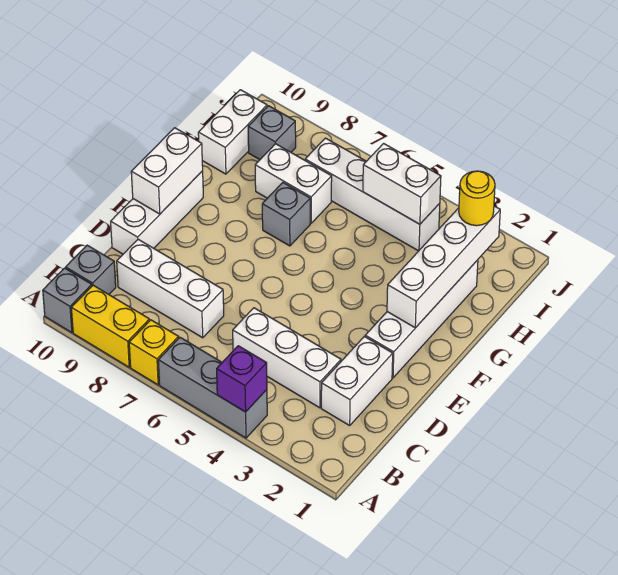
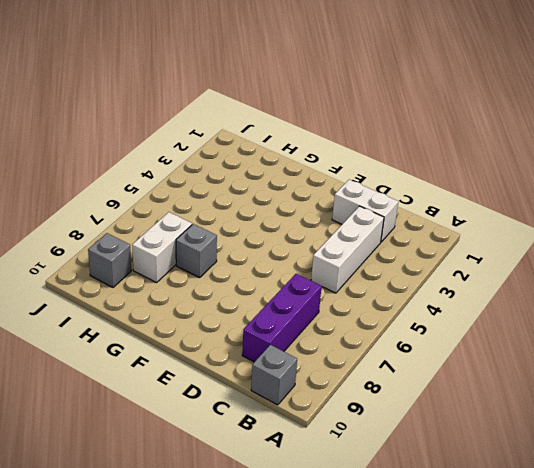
purple 1x3 brick [242,274,322,362] -> white 1x3 brick [117,239,224,338]
none -> grey 1x3 brick [158,338,267,438]
none -> yellow 1x1 brick [129,320,179,385]
none -> yellow 1x2 brick [71,285,149,367]

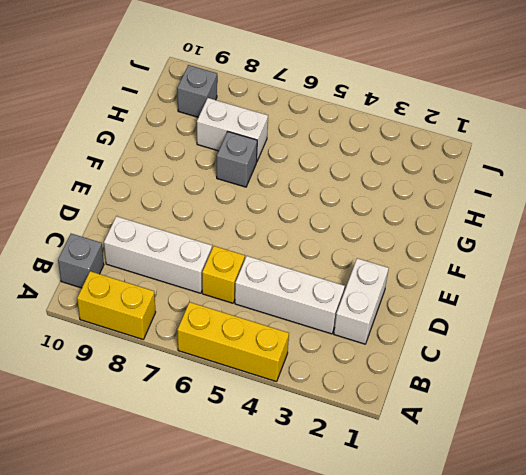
yellow 1x3 brick [177,302,289,382] -> grey 1x3 brick [158,338,267,438]
yellow 1x1 brick [202,246,245,303] -> yellow 1x1 brick moved to [129,320,179,385]
none -> grey 1x1 brick [43,268,92,333]
none -> white 1x3 brick [111,171,203,254]
none -> white 1x4 brick [365,260,478,378]

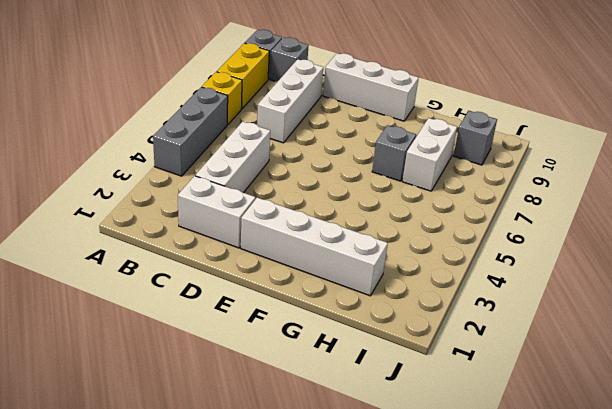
none -> white 1x2 brick [198,90,267,174]
none -> white 1x4 brick [305,138,440,251]
none -> purple 1x1 brick [217,346,267,412]

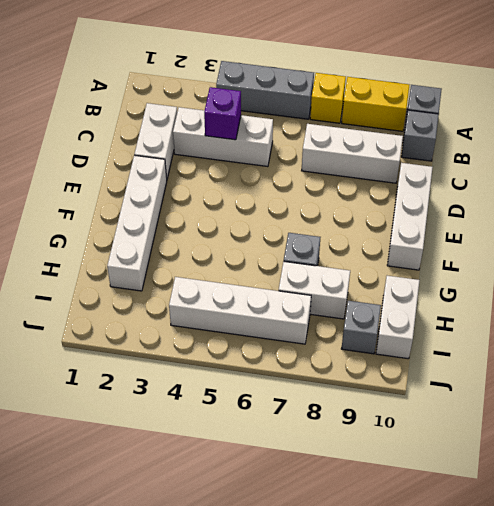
purple 1x1 brick [204,87,241,140] -> purple 1x1 brick moved to [217,346,267,412]
none -> white 1x2 brick [131,128,203,214]
none -> white 1x4 brick [387,206,500,328]
none -> white 1x2 brick [363,143,441,224]

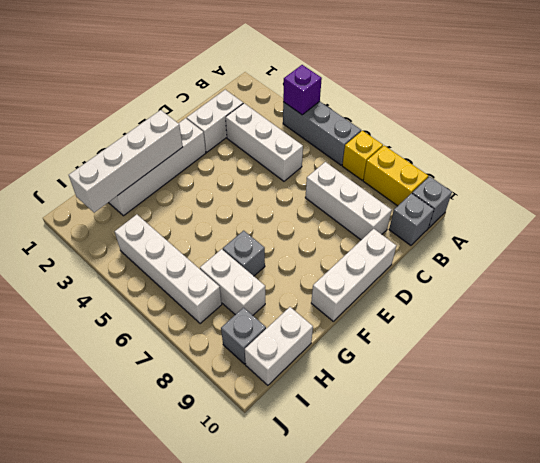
none -> white 1x2 brick [131,128,203,214]
none -> white 1x2 brick [363,143,441,224]
none -> yellow 1x1 round brick [459,171,495,226]

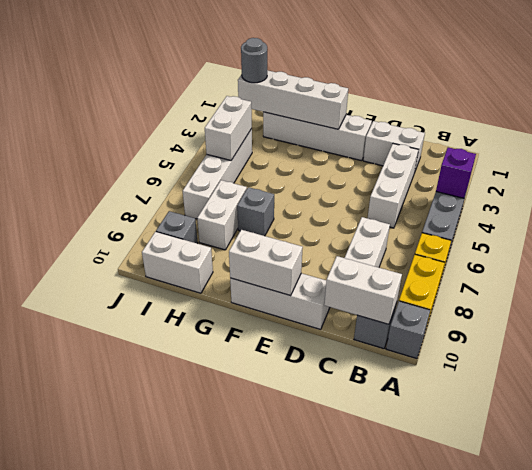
white 1x2 brick [324,256,402,324] -> none
grey 1x1 round brick [241,38,267,83] -> yellow 1x1 round brick [459,171,495,226]

